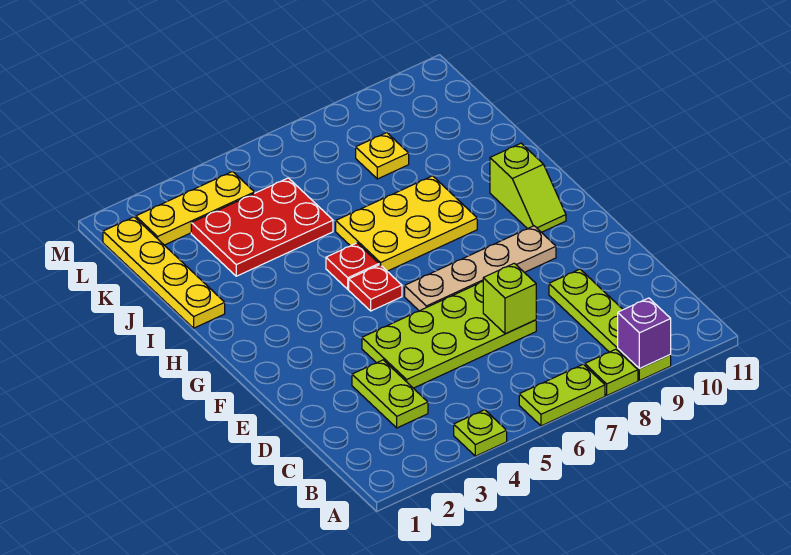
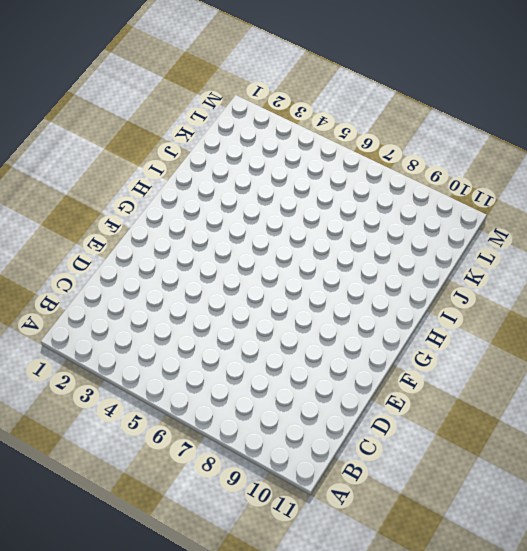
none -> lime 1x1 plate [454,410,507,456]
none -> lime 1x2 plate [519,364,605,426]
none -> lime 1x1 plate [585,349,638,395]

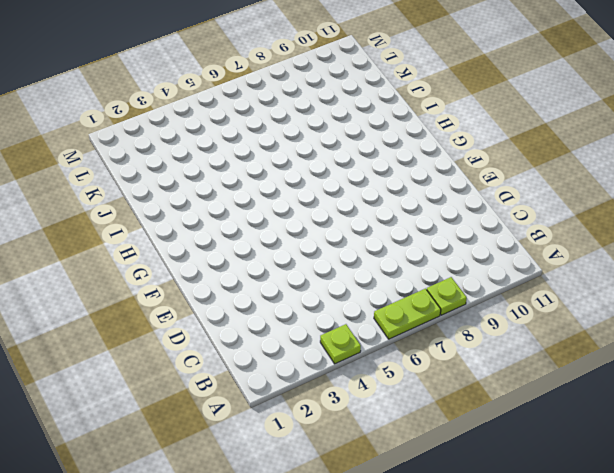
none -> lime 1x4 plate [549,269,671,381]
none -> lime 1x2 plate [352,360,428,428]
none -> lime 2x4 plate [362,282,536,388]

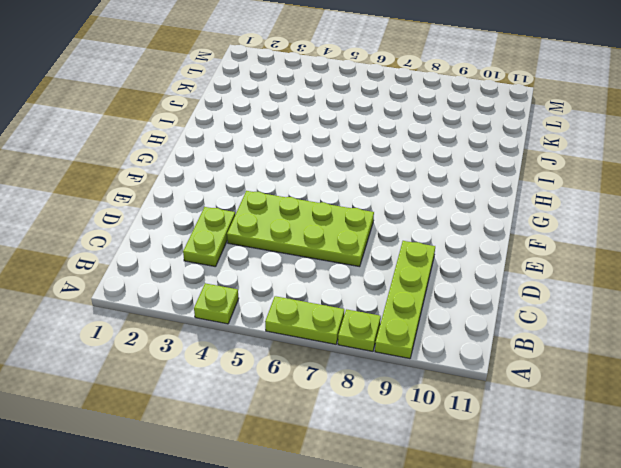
none -> tan 1x4 plate [405,226,556,311]
none -> red 1x1 plate [349,265,402,311]
none -> lime 1x2 slope [490,143,566,232]

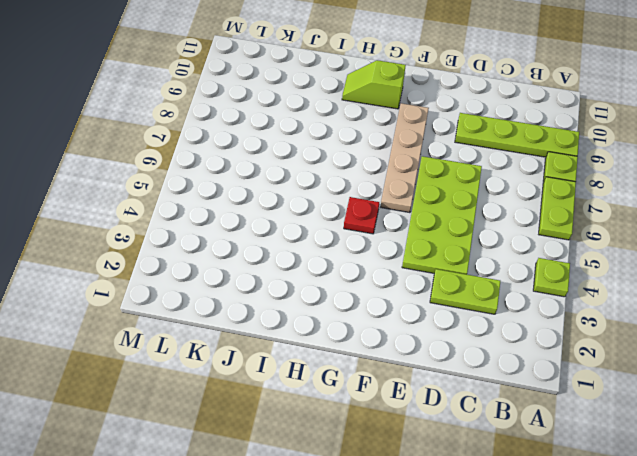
lime 1x2 slope [342,60,406,109] -> lime 1x2 slope turned to [490,143,566,232]
none -> red 1x1 plate [326,243,379,289]
none -> yellow 2x3 plate [336,176,477,271]
none -> yellow 1x4 plate [103,217,225,328]

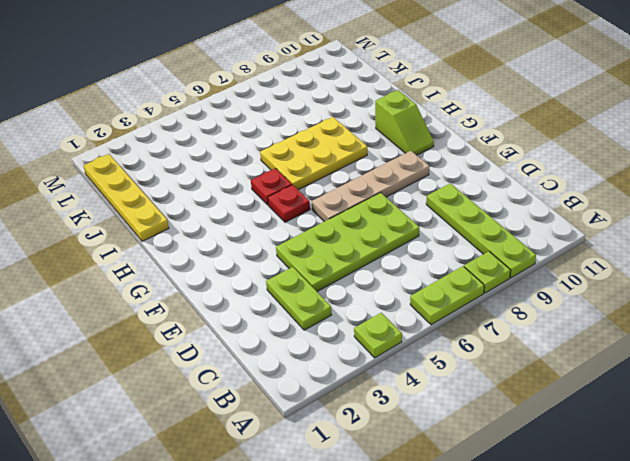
none -> red 2x3 plate [191,178,333,276]
none -> yellow 1x1 plate [356,133,409,179]
none -> yellow 1x3 plate [136,172,254,245]

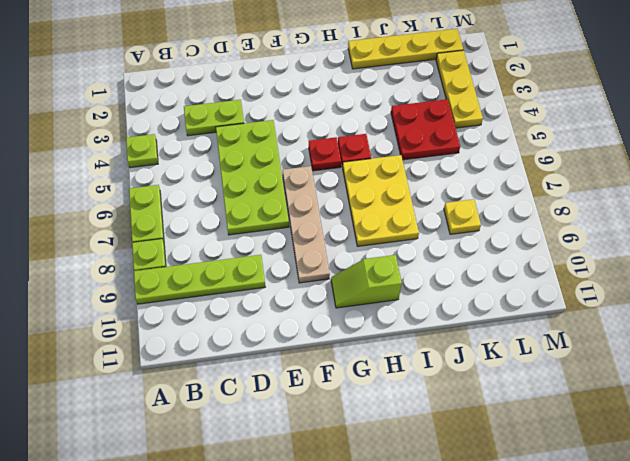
red 2x2 plate [391,99,460,160] -> red 2x3 plate [191,178,333,276]
none -> purple 1x1 brick [618,298,671,368]
none -> lime 1x1 brick [483,263,536,334]

